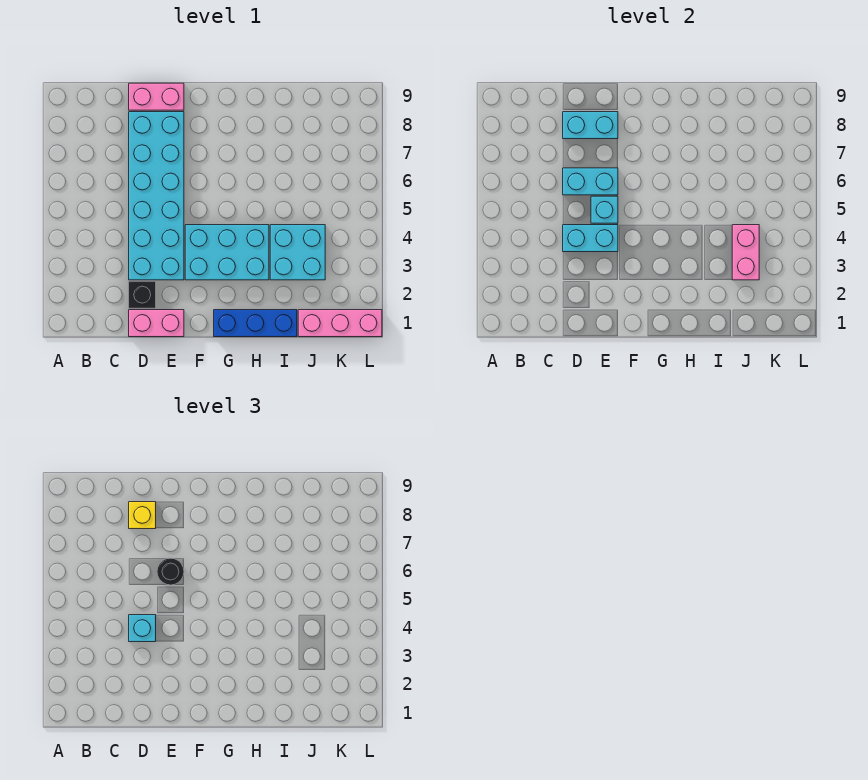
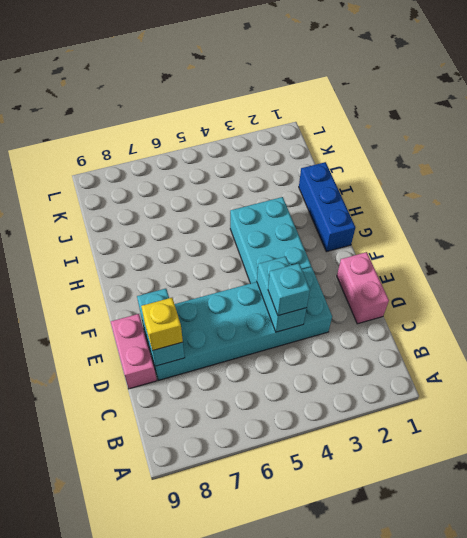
none -> black 1x1 brick [129,281,156,308]
none -> cyan 2x2 brick [270,225,325,280]
none -> pink 1x3 brick [298,310,382,337]

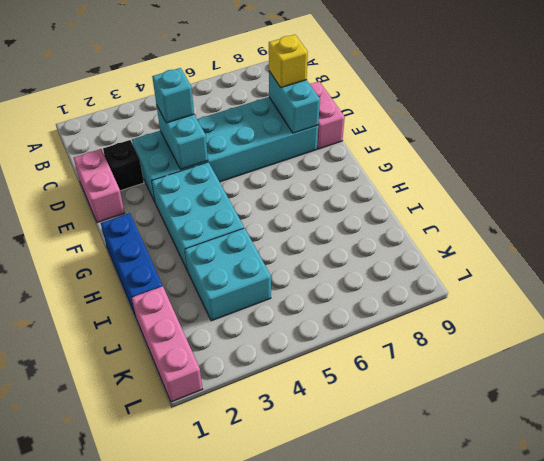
none -> cyan 1x2 brick [563,168,618,195]
none -> cyan 1x1 brick [591,196,618,223]
none -> pink 1x2 brick [732,225,759,280]

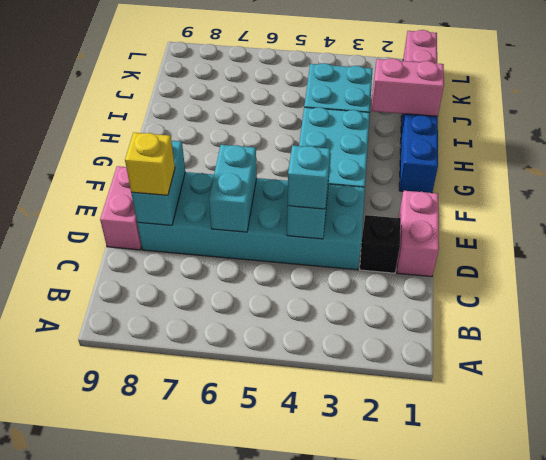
pink 1x2 brick [372,58,444,116] -> pink 1x2 brick moved to [732,225,759,280]
none -> cyan 1x1 brick [591,196,618,223]
none -> black 1x1 round brick [157,558,184,585]

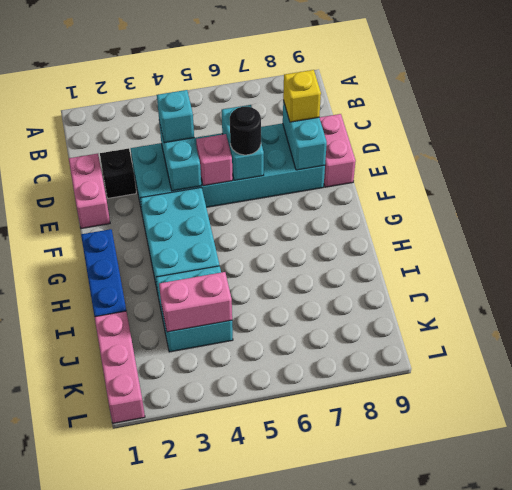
pink 1x1 brick [196,134,233,186] -> cyan 1x1 brick [591,196,618,223]

